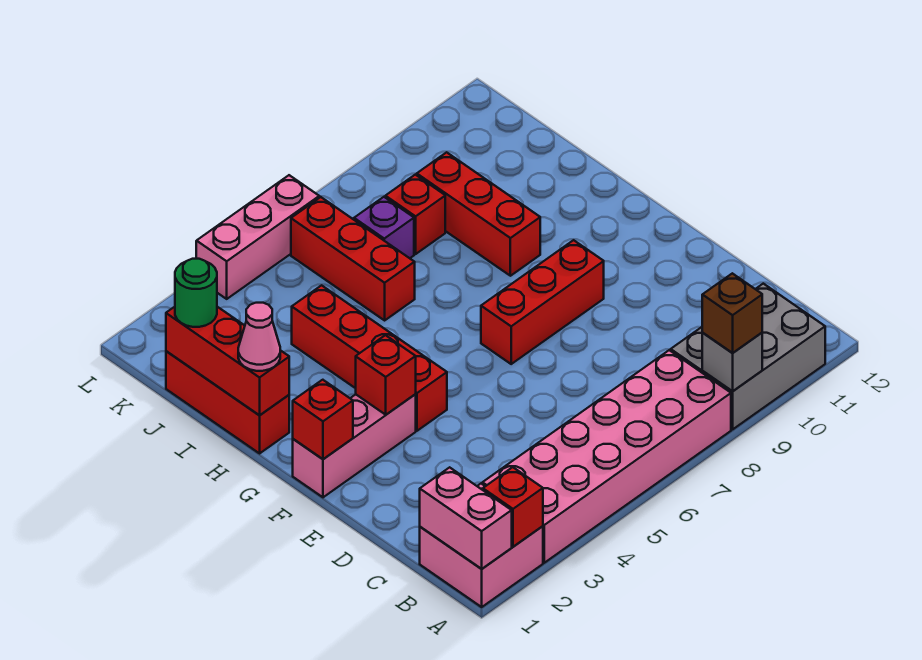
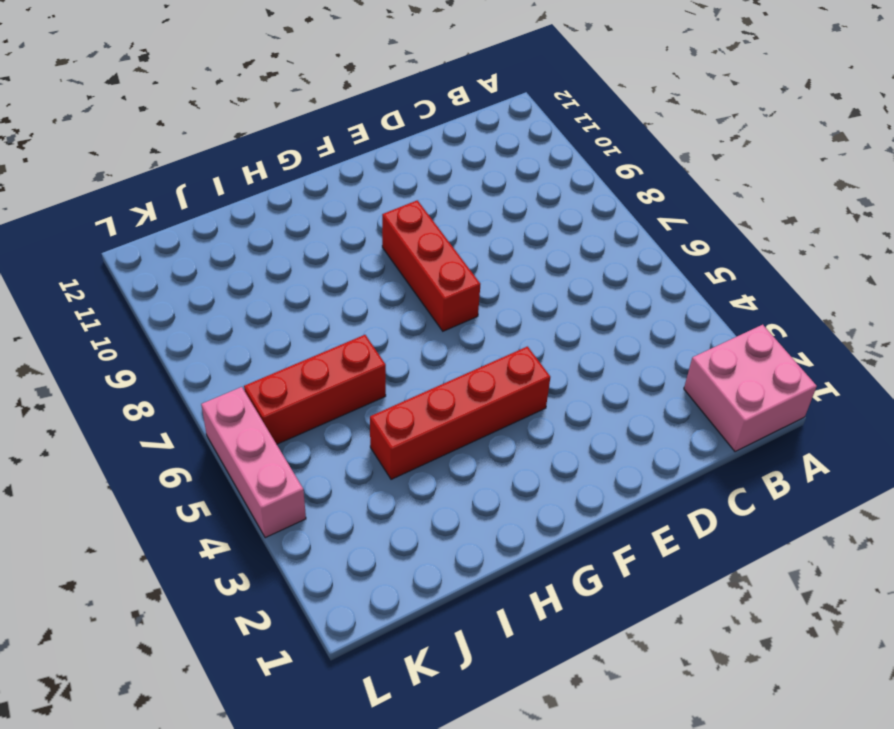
none -> pink 2x6 brick [483,350,731,563]
none -> grey 2x3 brick [671,284,825,429]
none -> pink 1x3 brick [293,394,416,497]

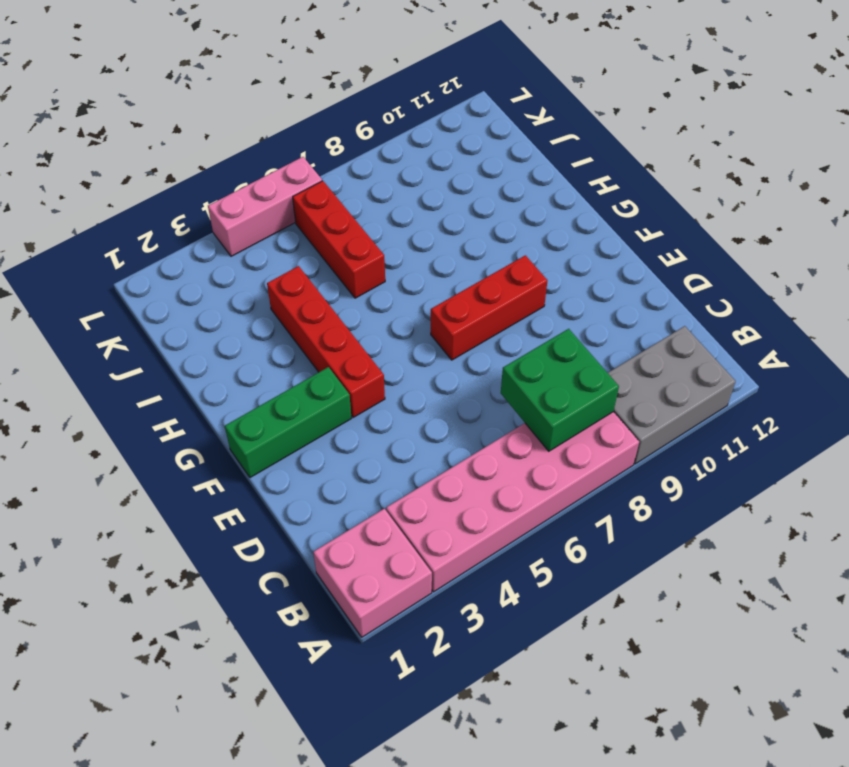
green 2x2 brick [501,329,619,451] -> none
green 1x3 brick [225,367,352,478] -> pink 1x3 brick [293,394,416,497]
none -> red 1x3 brick [166,351,289,453]
none -> red 1x3 brick [417,152,540,276]
none -> purple 1x1 brick [354,197,414,258]

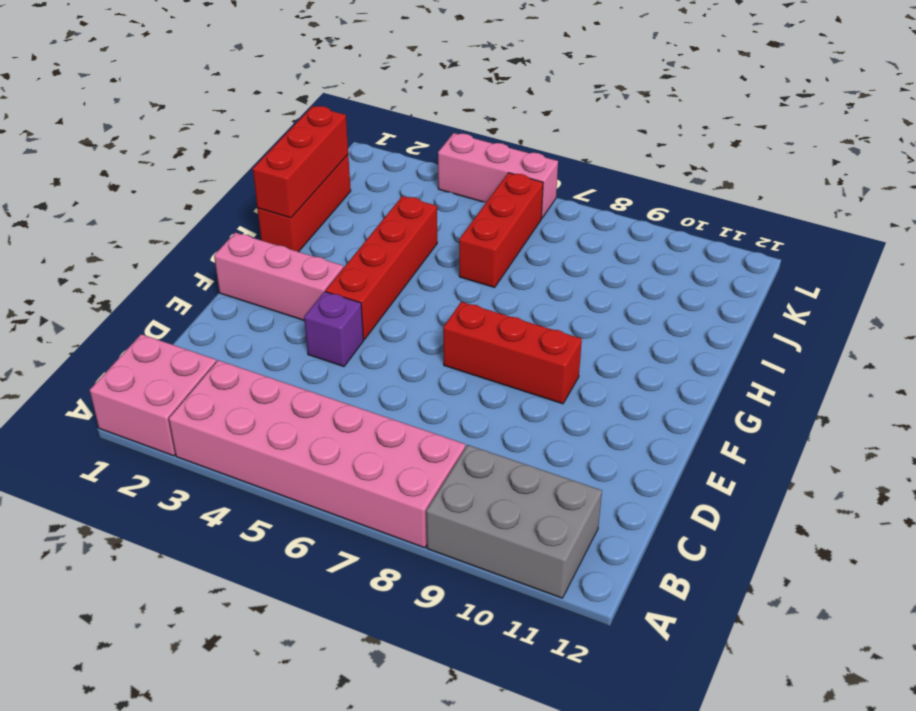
purple 1x1 brick [304,291,363,367] -> purple 1x1 brick moved to [354,197,414,258]
none -> red 1x3 brick [417,152,540,276]
none -> red 1x1 brick [385,175,445,254]
none -> pink 1x2 brick [420,467,512,569]

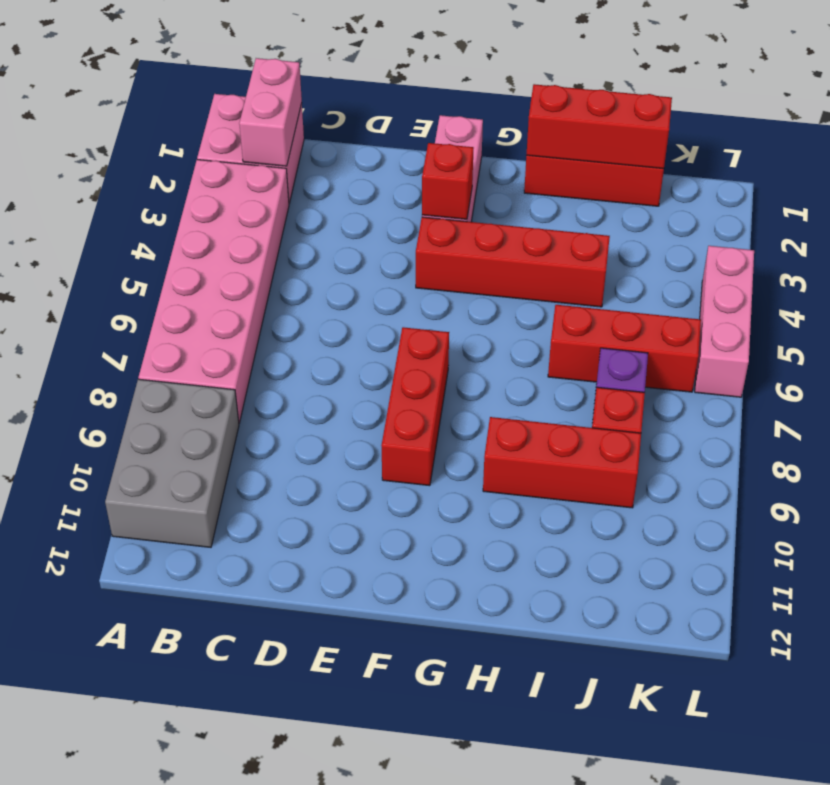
pink 1x2 brick [239,58,302,166] -> pink 1x2 brick turned to [420,467,512,569]
none -> red 1x1 brick [483,467,543,547]
none -> grey 1x1 brick [702,333,762,391]
none -> red 1x1 brick [293,380,353,459]

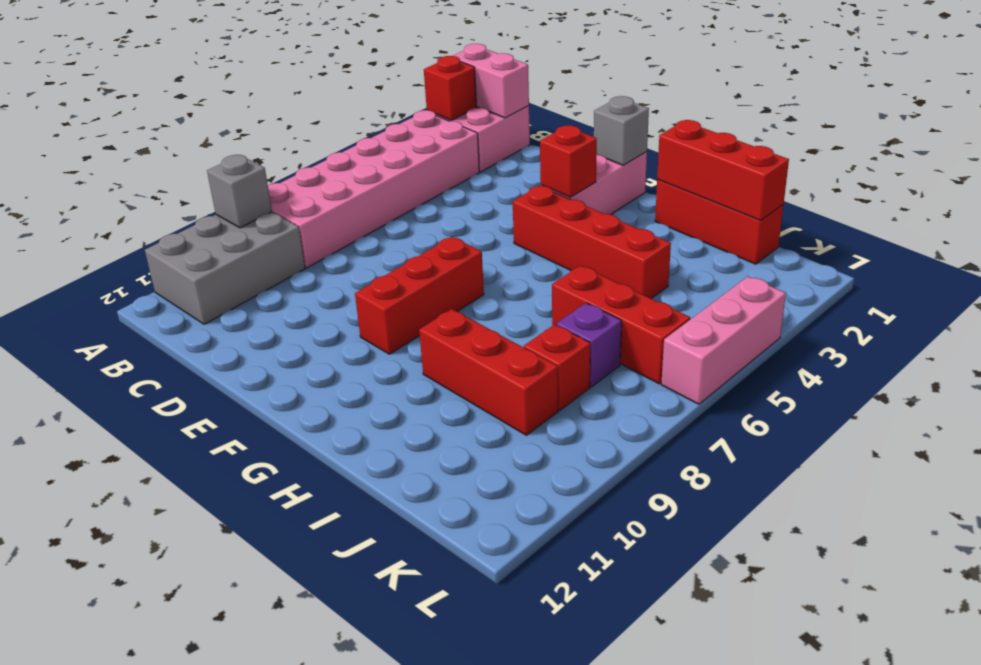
grey 1x1 brick [594,96,649,165] -> red 1x1 brick [293,380,353,459]
none -> brown 1x1 brick [702,273,762,353]
none -> pink 1x1 cone [238,303,280,371]
none -> green 1x1 round brick [175,259,217,327]

